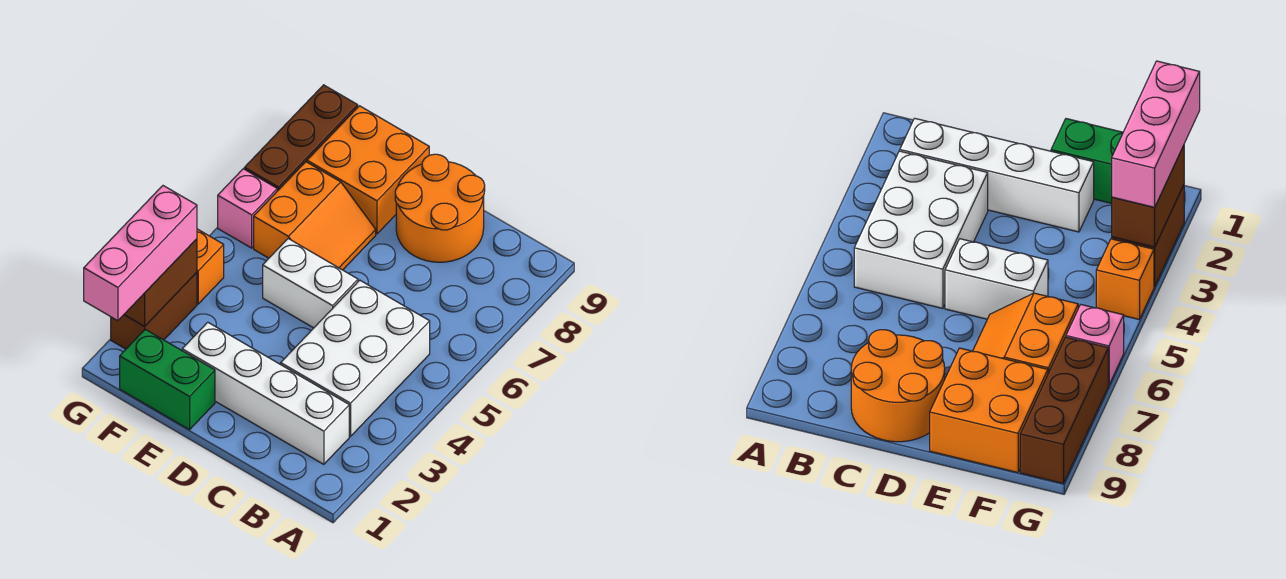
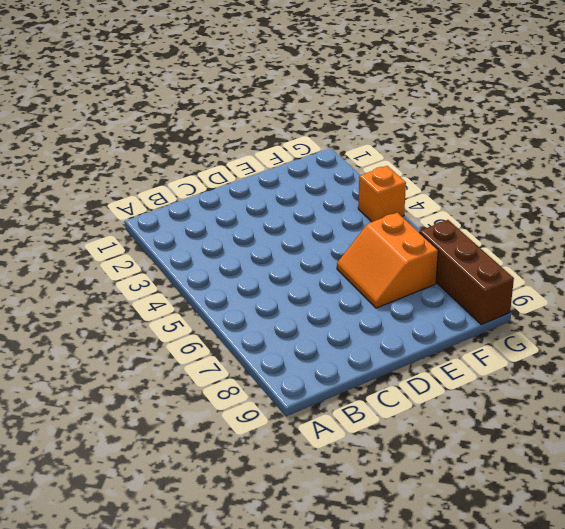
none -> white 1x4 brick [182,322,349,464]
none -> white 2x3 brick [281,280,430,436]
none -> orange 2x2 round brick [395,154,485,262]

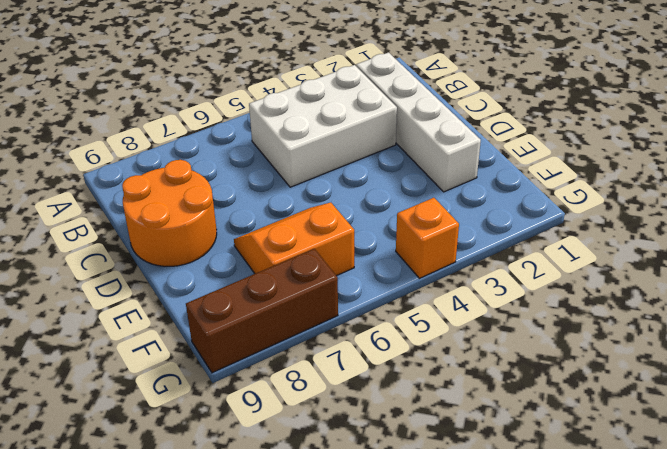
none -> white 1x2 brick [263,239,358,328]
none -> green 1x2 brick [120,329,215,430]
none -> orange 2x2 brick [307,106,429,234]

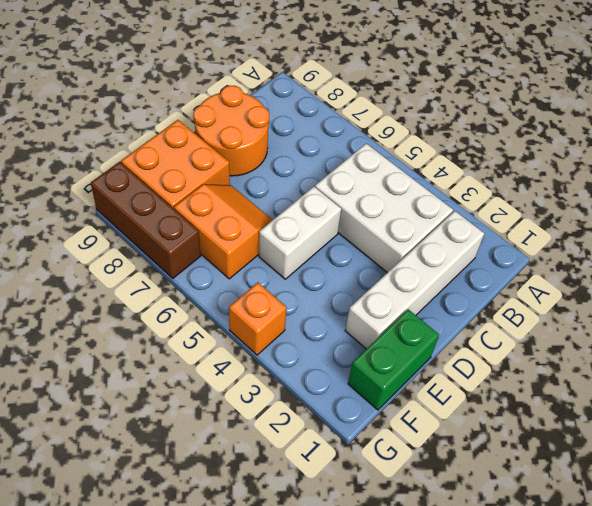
none -> brown 1x2 brick [111,272,197,349]
none -> pink 1x1 brick [218,169,277,248]
none -> brown 1x2 brick [124,239,197,326]

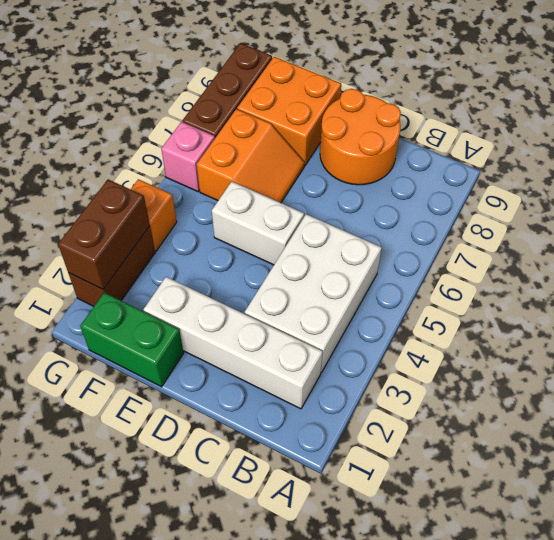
none -> pink 1x3 brick [84,186,197,321]

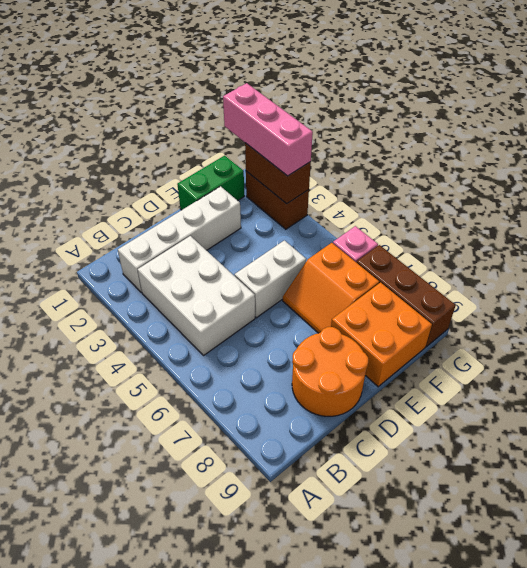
none -> orange 1x1 brick [197,229,224,304]

